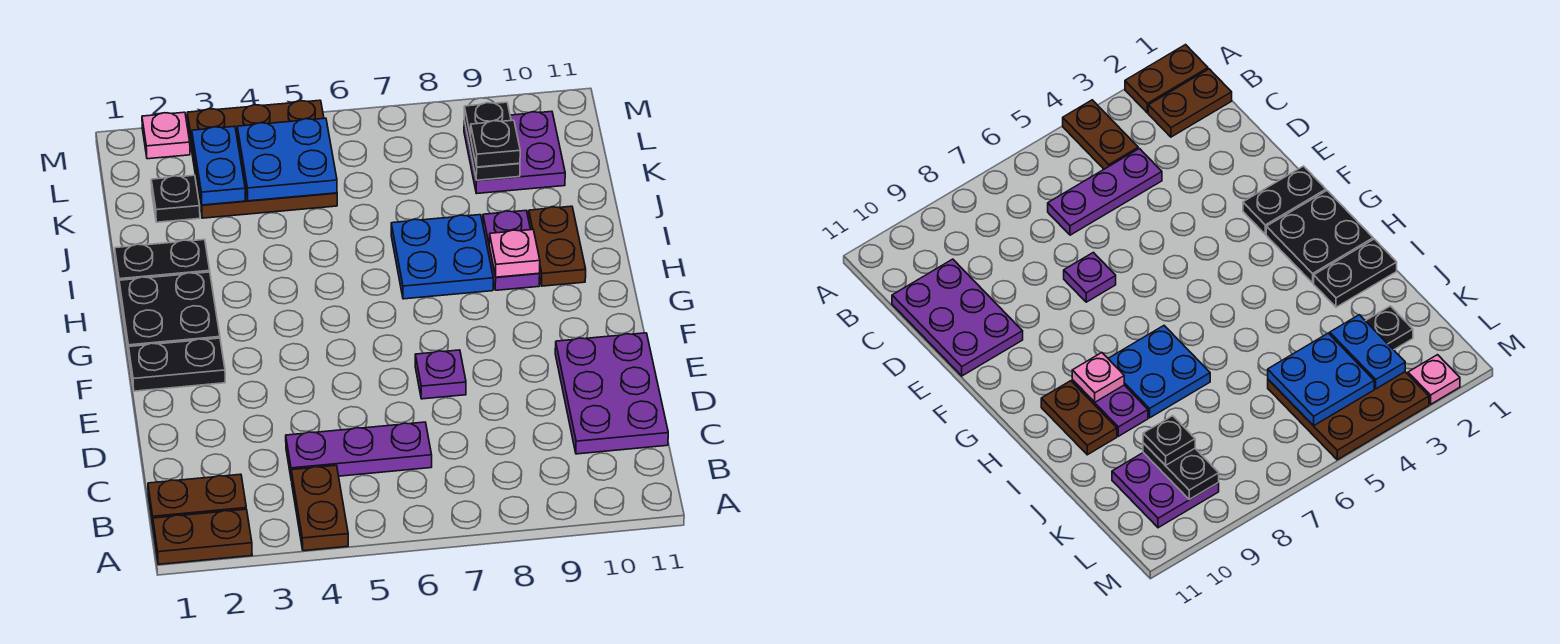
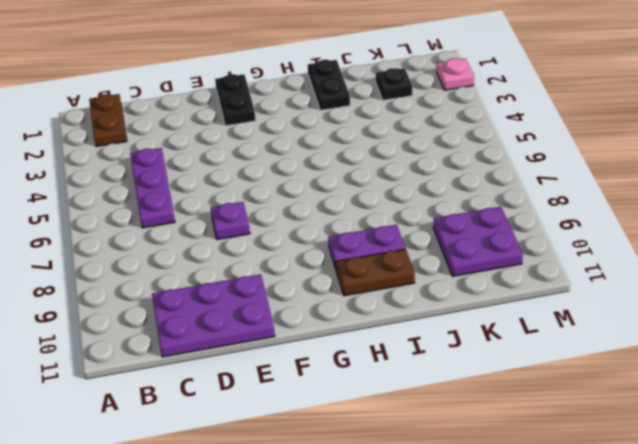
none -> brown 1x2 plate [153,509,252,564]
none -> brown 1x2 plate [291,466,348,551]
none -> black 2x2 plate [119,272,220,355]

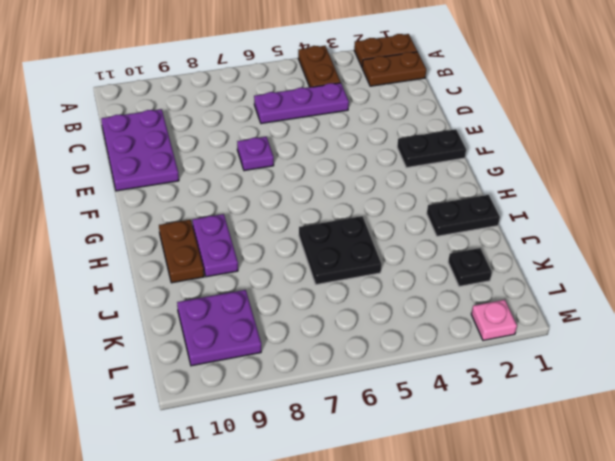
black 2x2 plate [299,216,382,285] -> black 2x2 plate moved to [119,272,220,355]
none -> blue 2x2 plate [391,215,493,299]
none -> brown 3x3 plate [187,100,337,218]
none -> pink 1x1 plate [489,230,540,277]

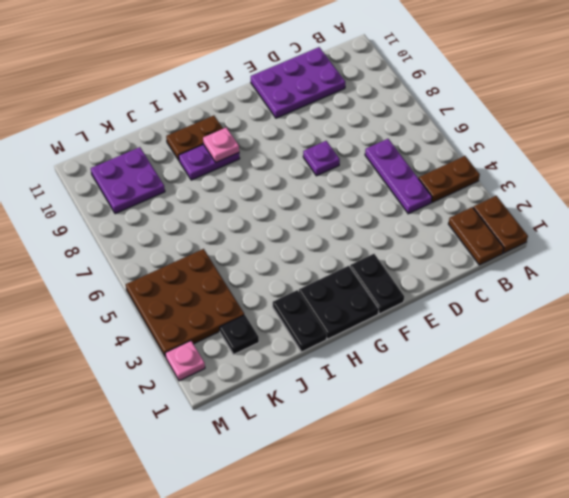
none -> blue 2x2 plate [391,215,493,299]
none -> blue 1x2 plate [192,126,245,205]
none -> blue 2x2 plate [237,118,337,201]

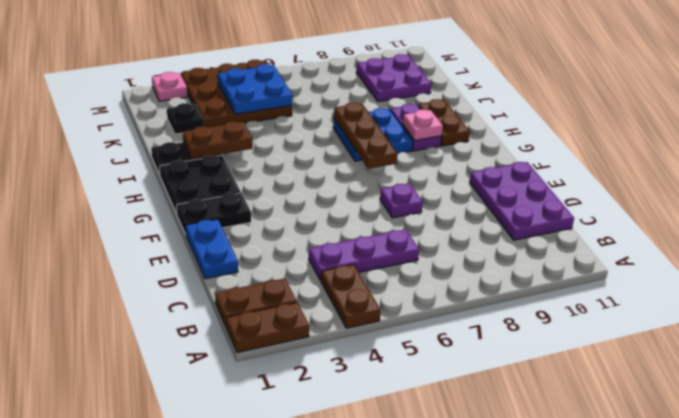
blue 1x2 plate [186,219,238,279] -> blue 1x2 plate moved to [192,126,245,205]
brown 1x3 plate [334,102,398,169] -> none
brown 1x2 plate [183,122,253,159] -> none
none -> black 1x2 plate [464,102,520,180]
none -> black 1x1 plate [471,120,520,167]

